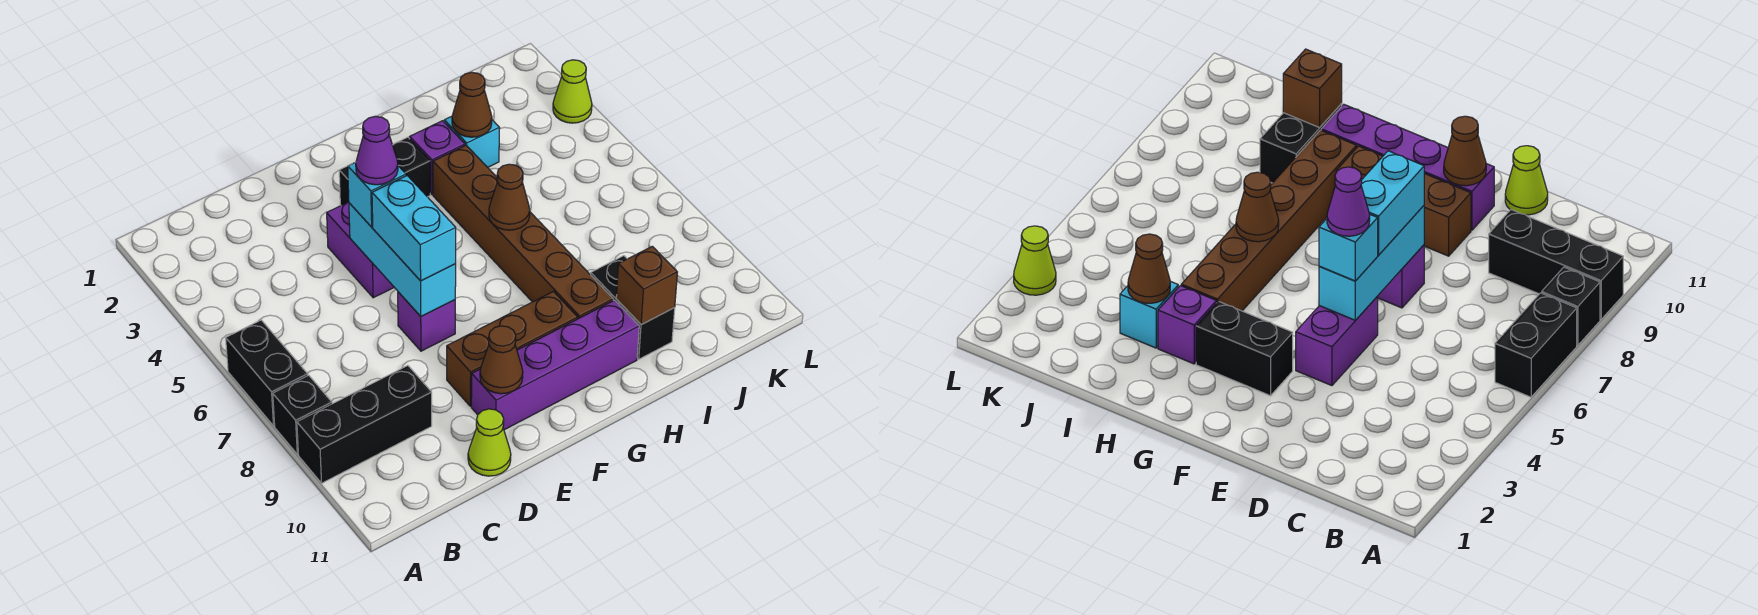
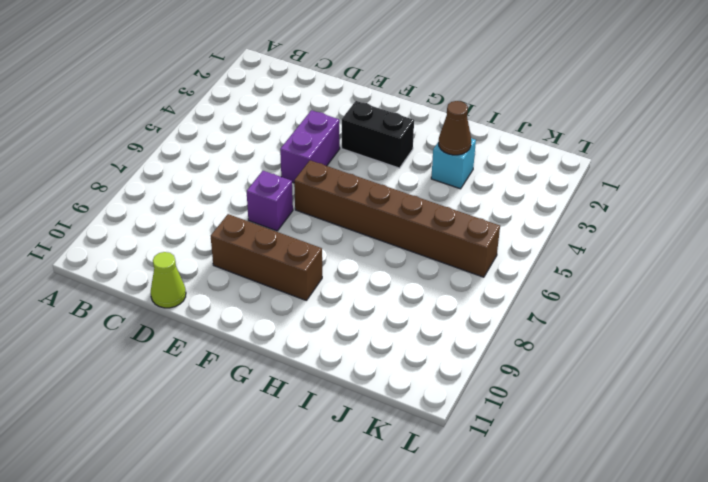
brown 1x6 brick [294,160,500,277] -> brown 1x6 brick turned to [433,145,613,319]
none -> black 1x2 brick [226,320,308,426]
none -> black 1x1 brick [273,375,332,454]
none -> black 1x3 brick [297,366,432,483]

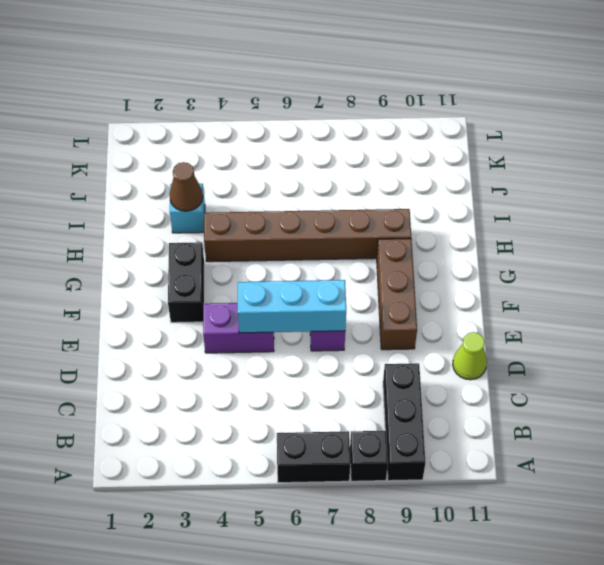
none -> purple 1x4 brick [471,300,639,430]
none -> purple 1x1 brick [410,121,465,194]
none -> black 1x2 brick [591,256,675,359]

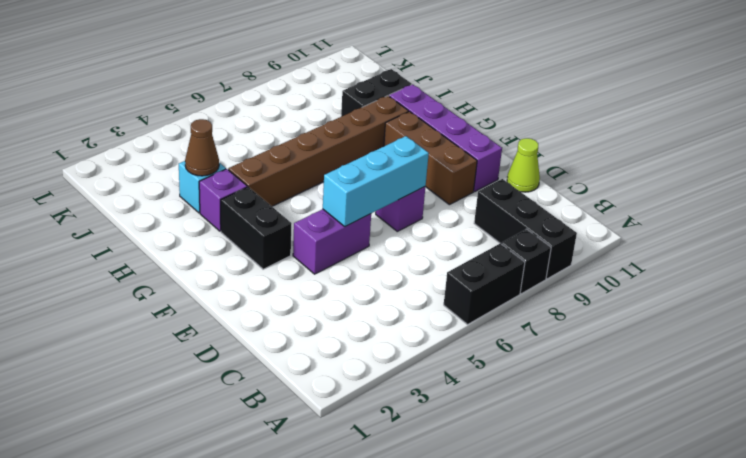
none -> lime 1x1 cone [553,60,592,123]
none -> brown 1x1 cone [480,326,523,394]
none -> brown 1x1 cone [489,164,530,230]

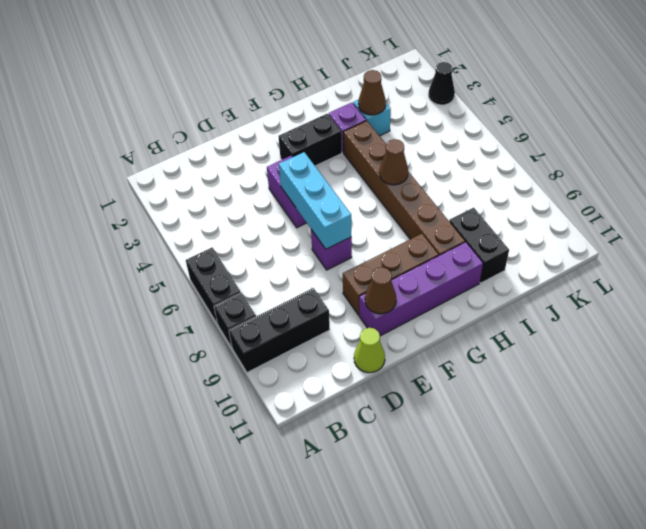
black 1x1 cone [428,62,455,105] -> lime 1x1 cone [553,60,592,123]
none -> brown 1x1 brick [616,246,677,325]
none -> cyan 1x1 brick [348,162,406,227]
none -> cyan 1x2 brick [372,176,456,281]

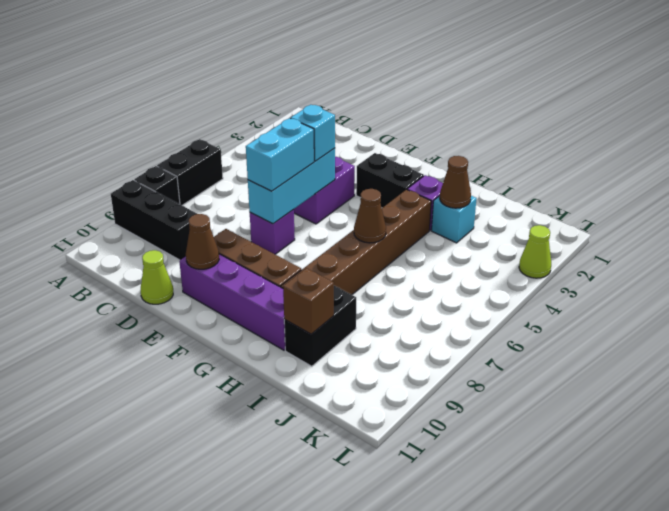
none -> purple 1x1 cone [356,116,398,185]

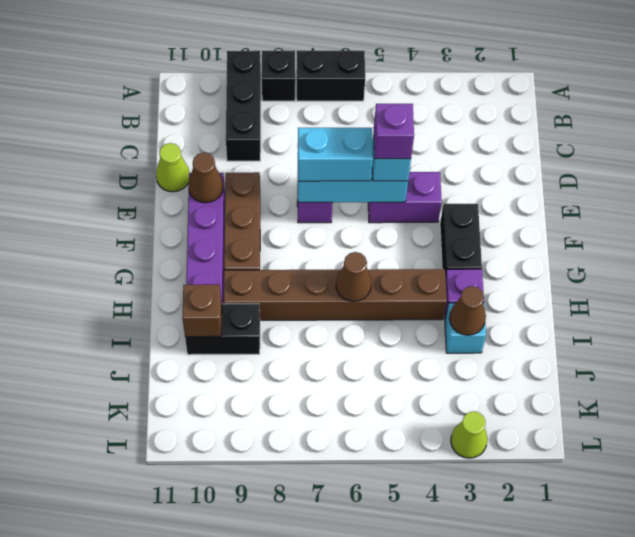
purple 1x1 brick [374,104,414,159] -> purple 1x1 cone [356,116,398,185]

